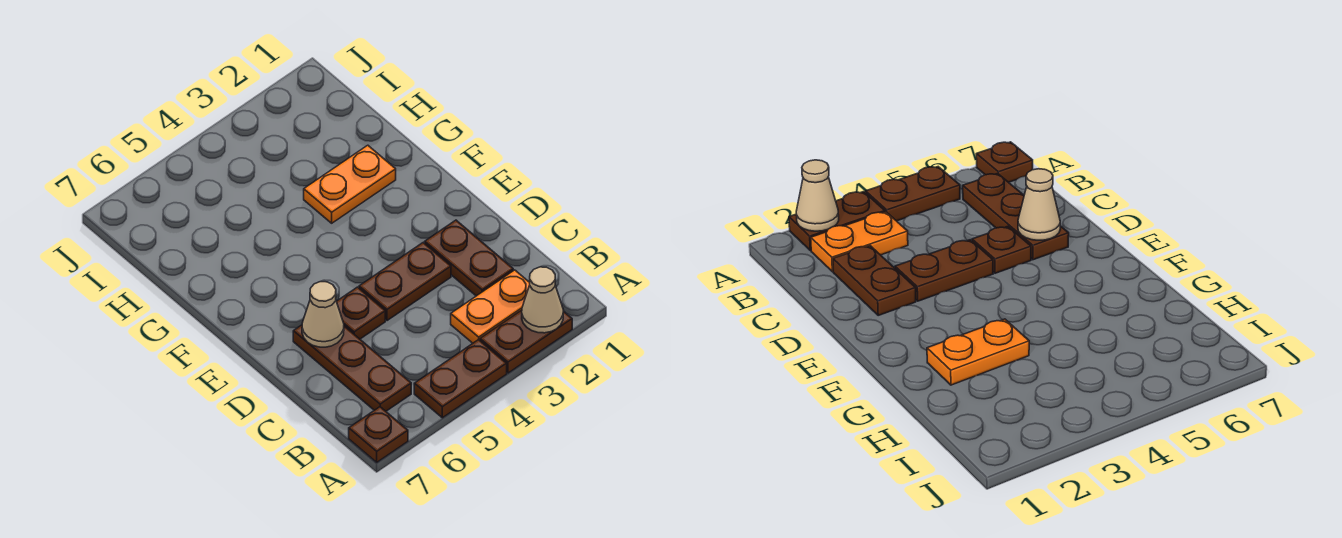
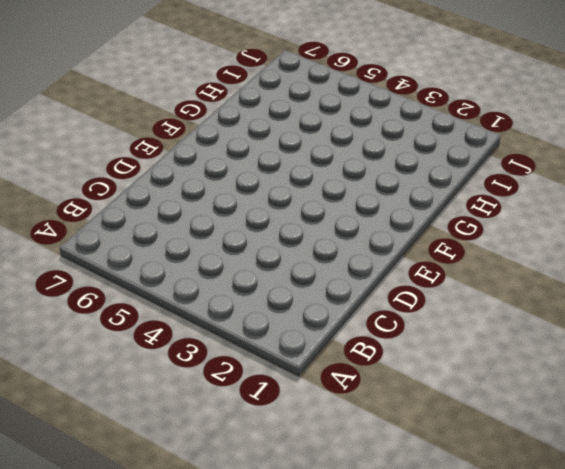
none -> brown 1x2 plate [480,310,572,373]
none -> brown 1x2 plate [414,340,507,418]

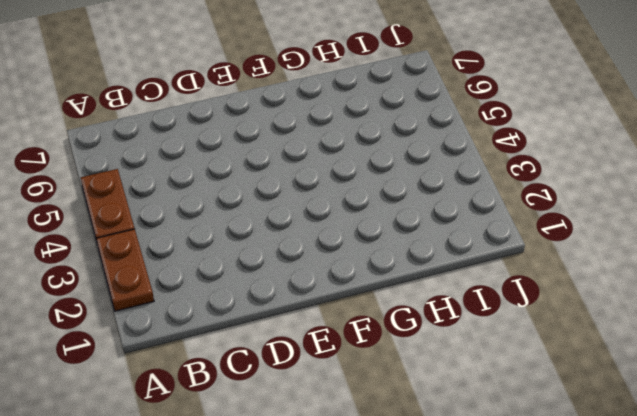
none -> brown 1x1 plate [349,407,408,462]
none -> orange 1x2 plate [451,270,530,343]

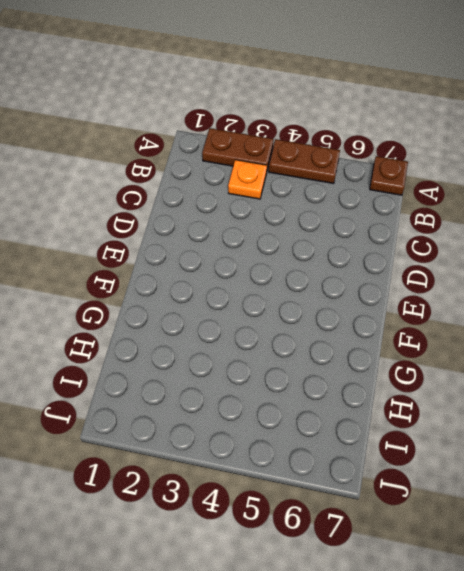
orange 1x1 plate [228,160,267,199] -> orange 1x2 plate [451,270,530,343]
none -> brown 1x3 plate [293,325,411,411]
none -> brown 1x2 plate [425,220,513,296]

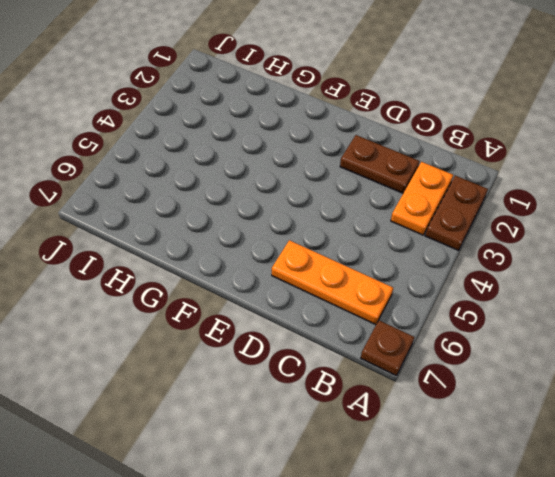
orange 1x3 plate [272,240,393,325] -> brown 1x3 plate [293,325,411,411]
none -> brown 1x2 plate [414,340,507,418]
none -> brown 1x2 plate [359,243,451,321]

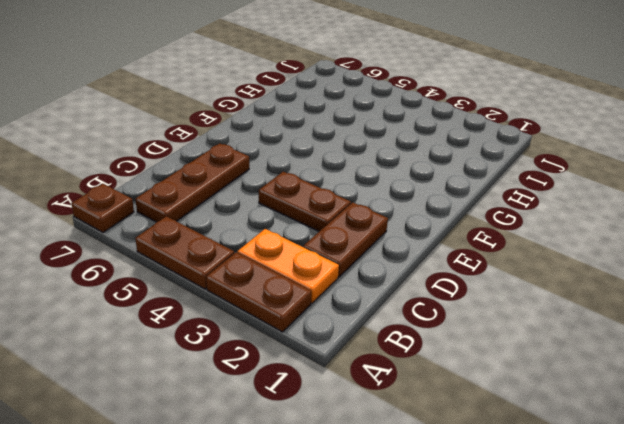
none -> brown 1x1 plate [336,287,385,339]
none -> orange 1x2 plate [304,145,396,223]

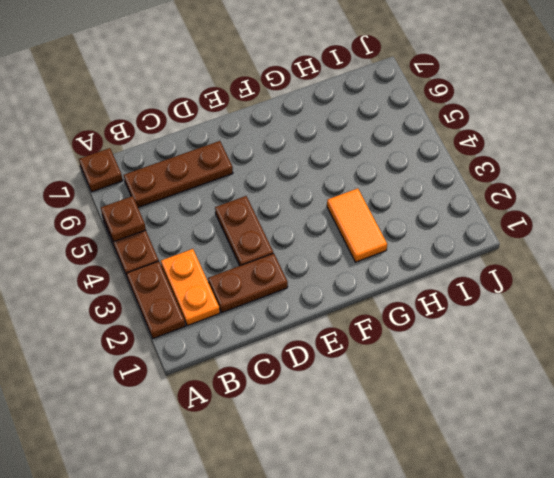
brown 1x1 plate [101,196,146,242] -> brown 1x1 plate moved to [336,287,385,339]
orange 1x2 tile [327,188,387,262] -> orange 1x2 plate [304,145,396,223]
none -> tan 1x1 cone [522,267,563,333]
none -> tan 1x1 cone [302,282,344,347]

